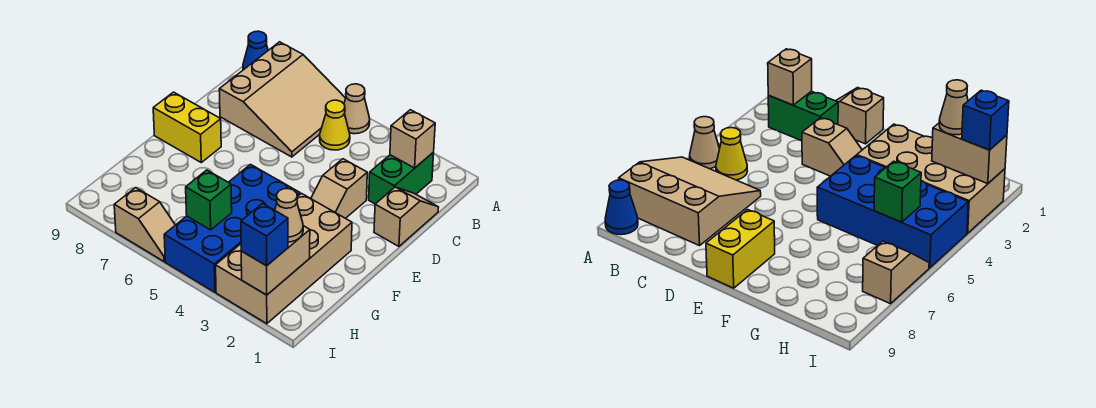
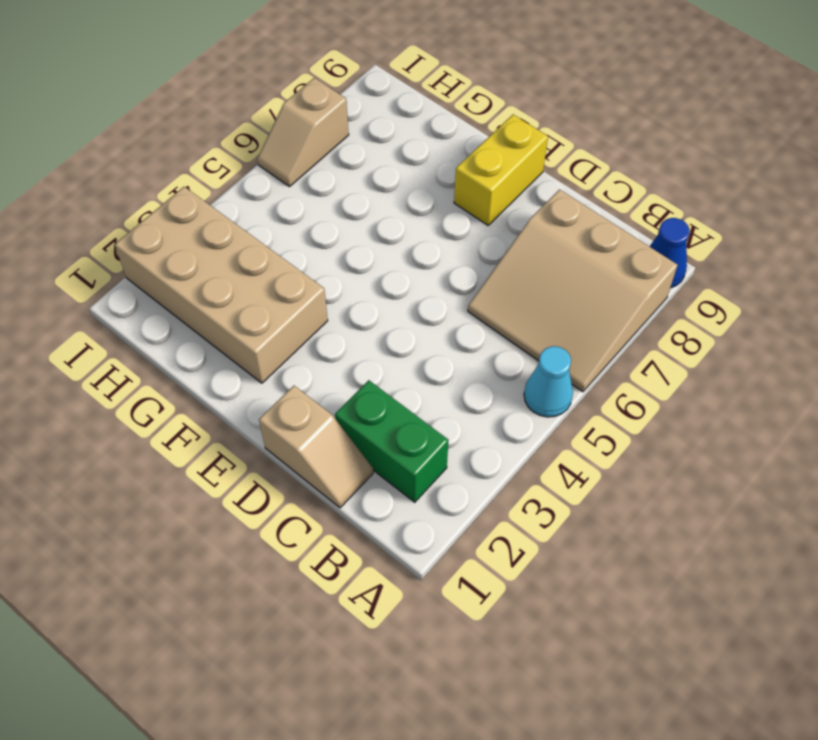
cyan 1x1 cone [524,346,573,417] -> tan 1x1 cone [344,84,370,134]
none -> yellow 1x1 cone [320,100,350,150]
none -> tan 1x2 slope [311,159,367,218]
none -> blue 2x4 brick [164,165,300,292]

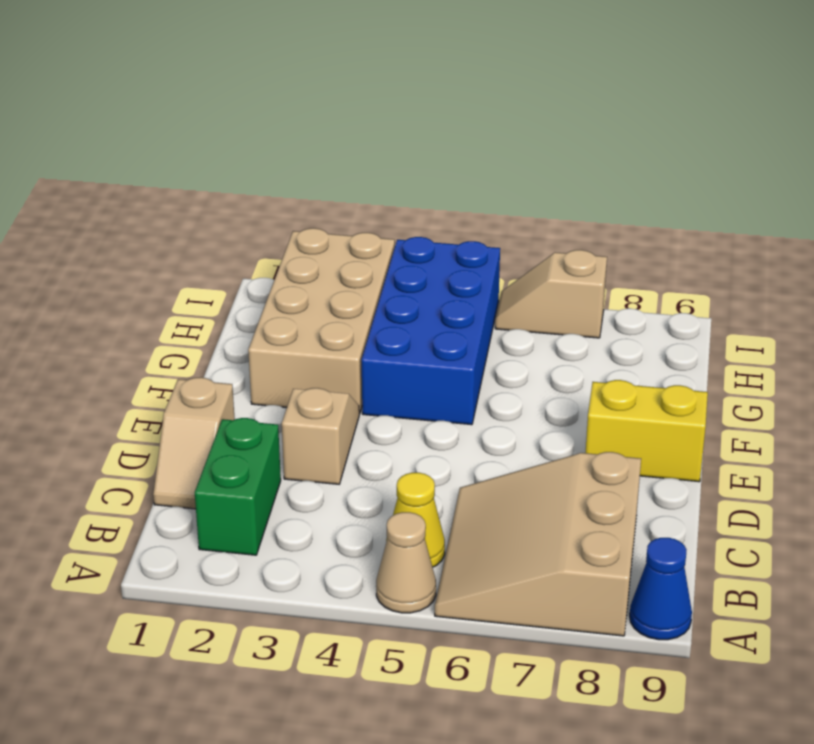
none -> tan 1x1 brick [390,110,435,168]
none -> tan 1x2 brick [241,226,310,295]
none -> green 1x1 brick [186,170,232,230]

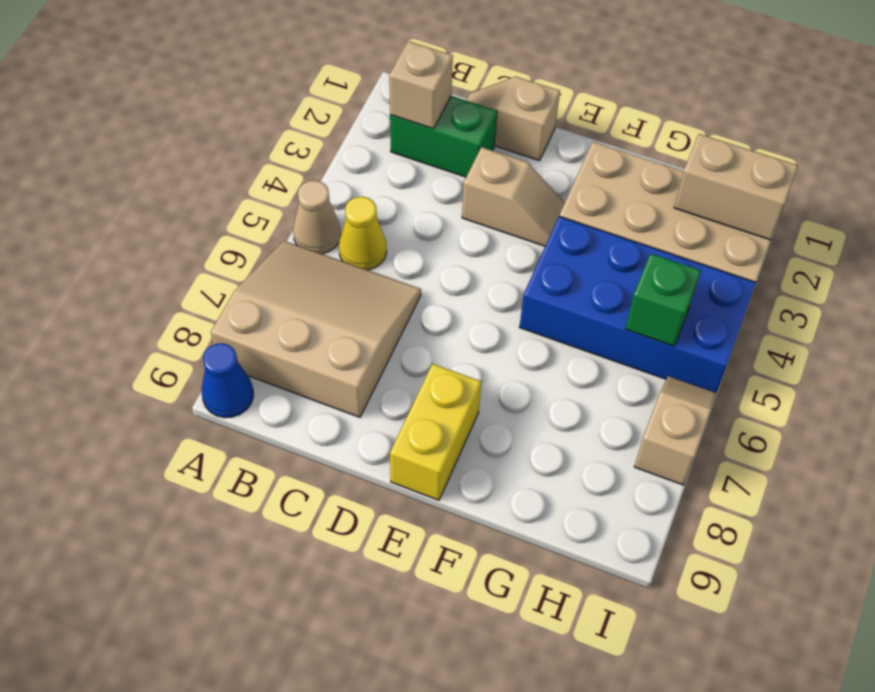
none -> tan 1x1 cone [275,189,303,242]
none -> blue 1x1 brick [241,204,288,266]

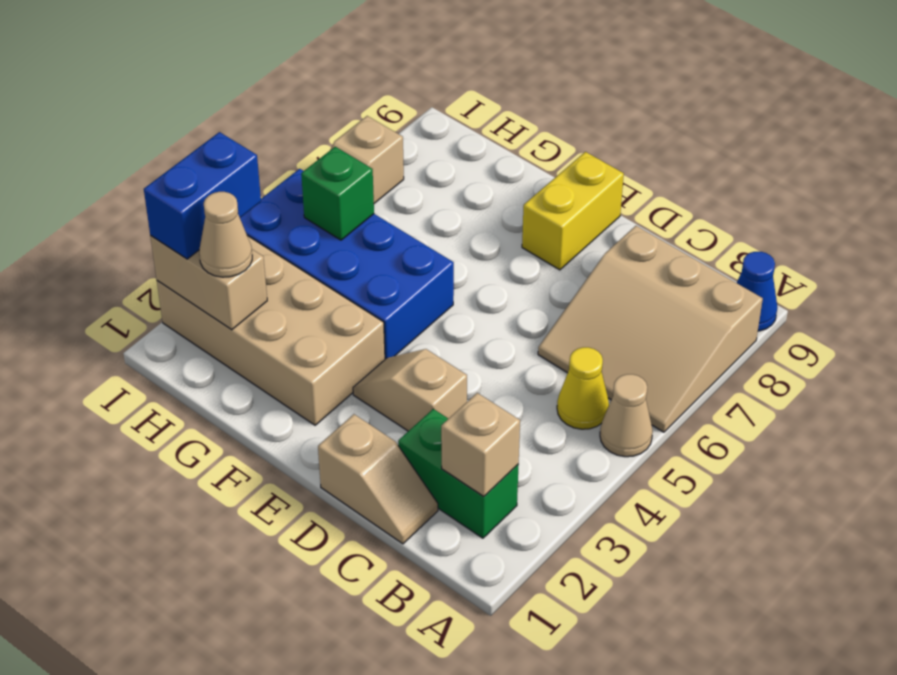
blue 1x2 brick [144,132,261,259] -> blue 1x1 brick [241,204,288,266]

